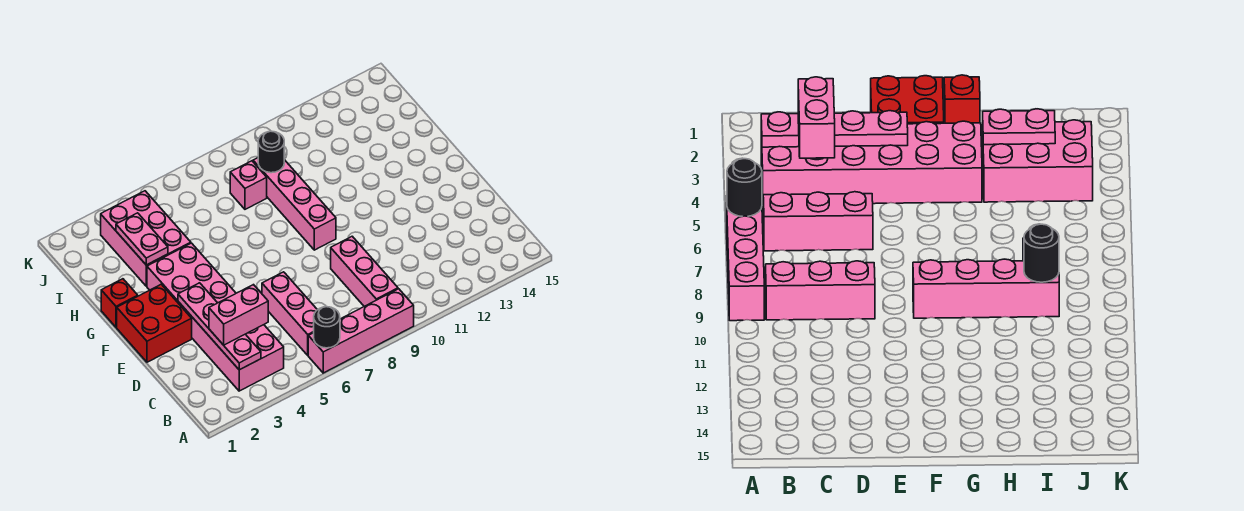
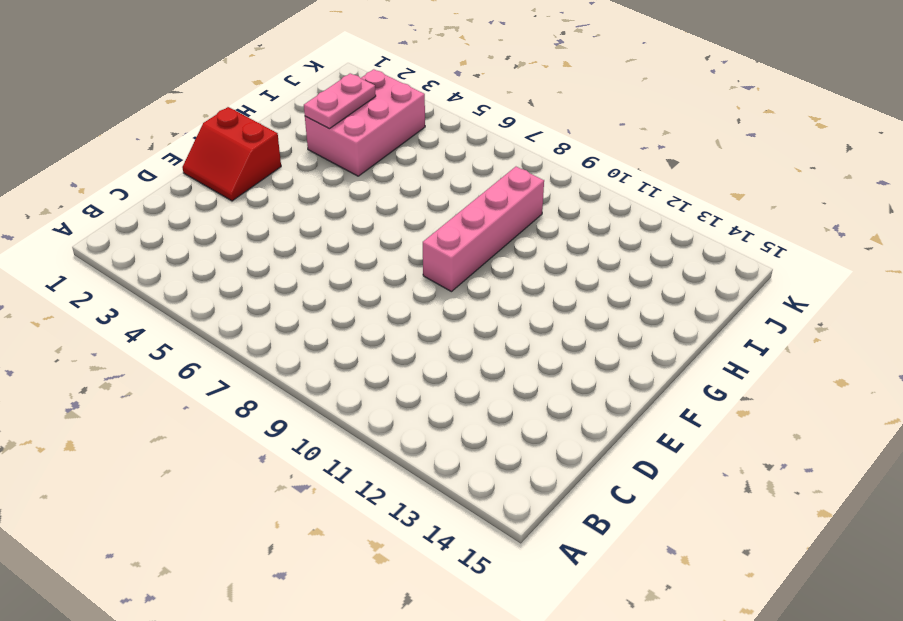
red 2x2 slope [182,107,281,201] -> red 2x2 brick [117,284,192,362]
none -> pink 1x4 brick [308,289,414,373]
none -> pink 2x6 brick [147,243,284,391]
none -> pink 1x3 brick [262,272,317,355]

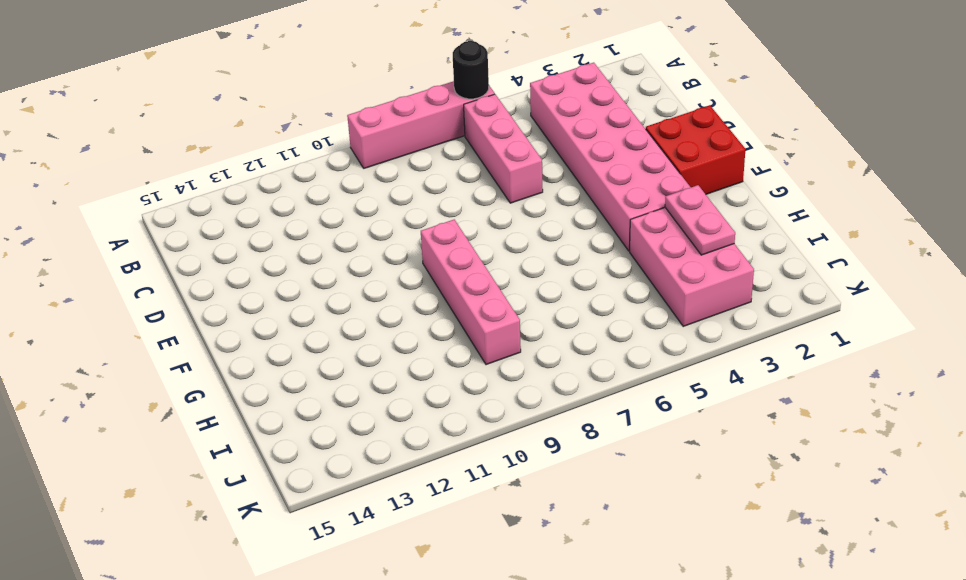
none -> pink 1x3 brick [331,236,398,306]
none -> red 1x1 brick [101,279,138,327]
none -> pink 1x1 brick [230,161,267,209]

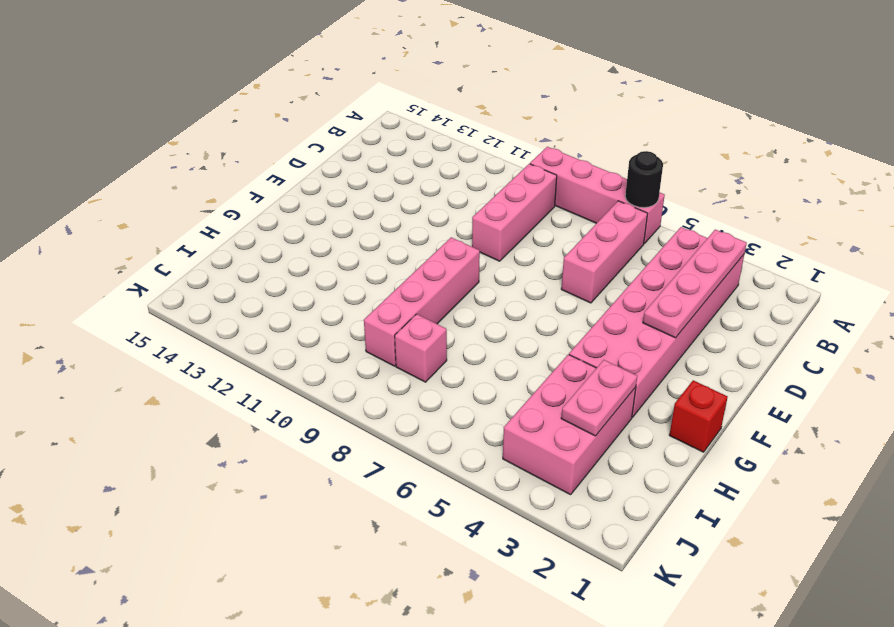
none -> red 2x2 brick [117,284,192,362]
none -> black 1x1 round brick [258,131,284,173]
none -> pink 1x2 brick [209,285,268,345]

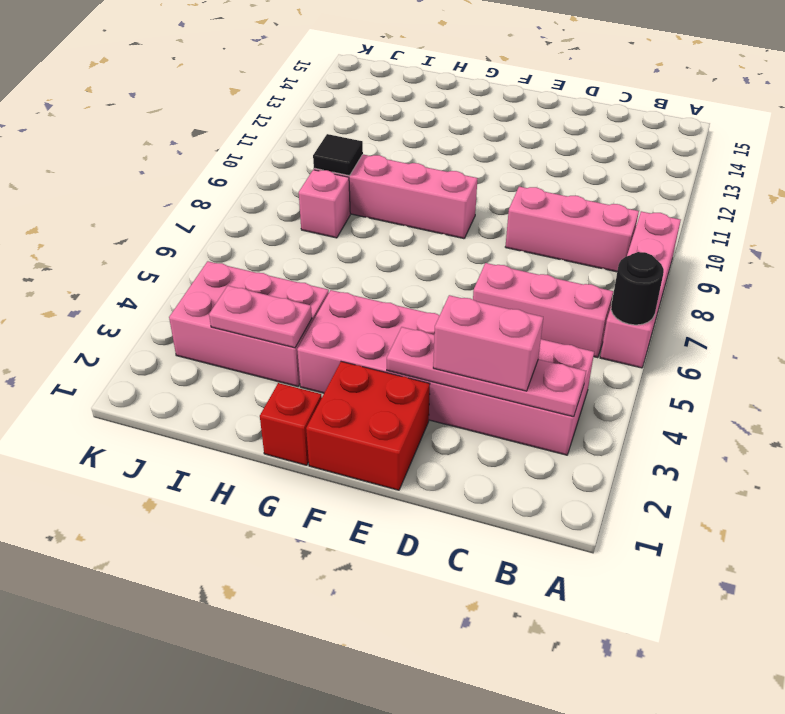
pink 1x2 brick [433,295,543,391] -> pink 1x2 brick turned to [209,285,268,345]
black 1x1 tile [313,134,363,176] -> black 1x1 round brick [258,131,284,173]

